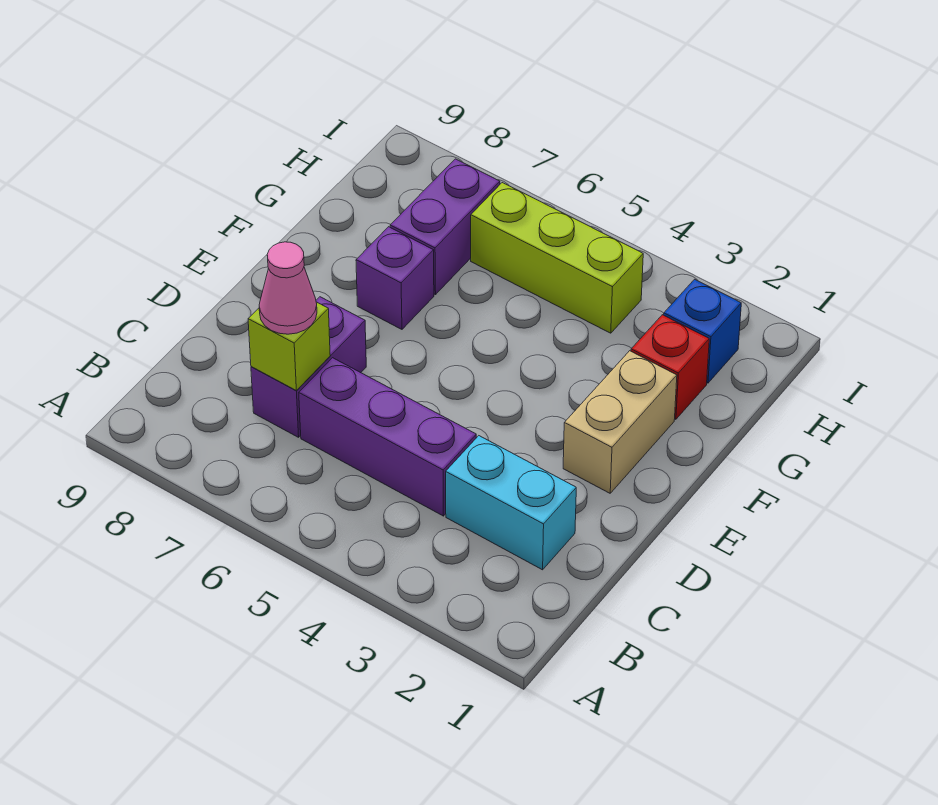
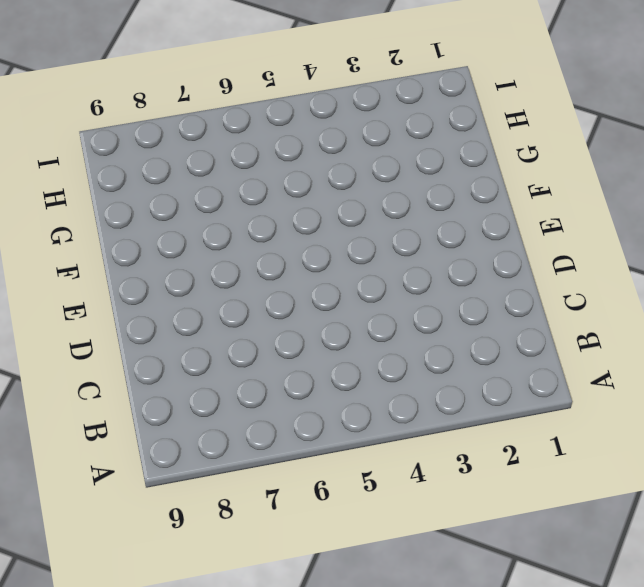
none -> cyan 1x2 brick [446,436,576,570]
none -> purple 1x3 brick [299,358,476,516]

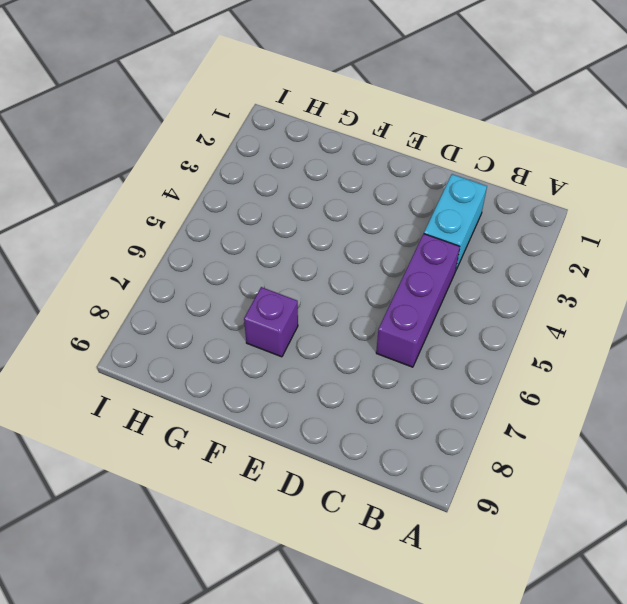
none -> purple 1x2 brick [251,297,366,437]
none -> tan 1x2 brick [563,351,677,493]

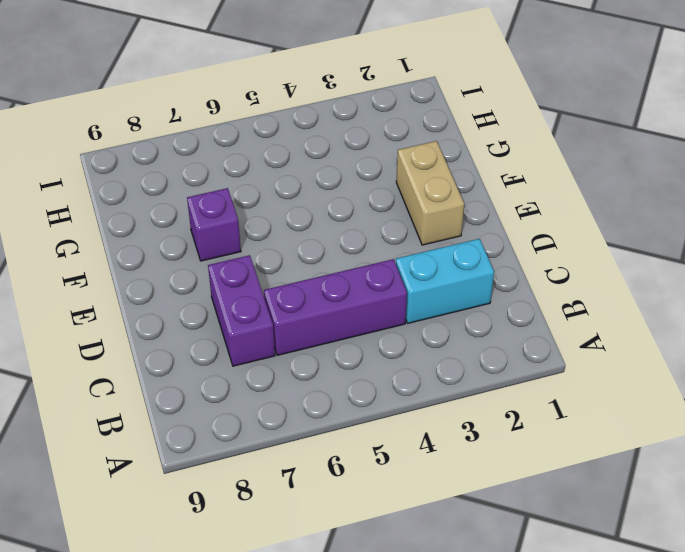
none -> red 1x1 brick [631,315,709,419]
none -> purple 1x2 brick [390,159,500,295]

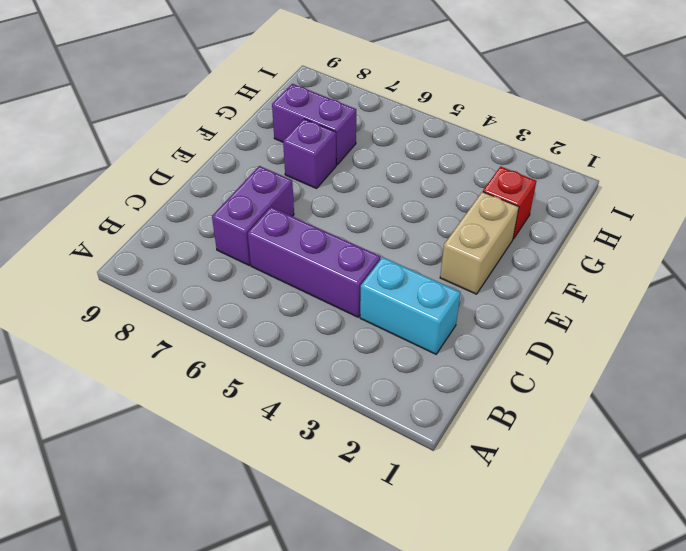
purple 1x2 brick [272,84,356,165] -> purple 1x2 brick turned to [390,159,500,295]
none -> blue 1x1 brick [664,279,741,383]
none -> lime 1x3 brick [471,183,643,333]

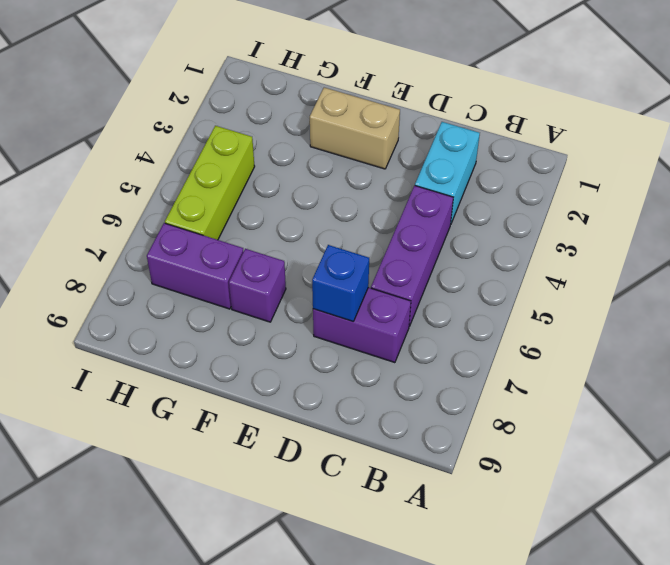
blue 1x1 brick [312,245,369,322] -> blue 1x1 brick moved to [664,279,741,383]
none -> red 1x1 brick [631,315,709,419]
none -> lime 1x1 brick [248,302,330,390]

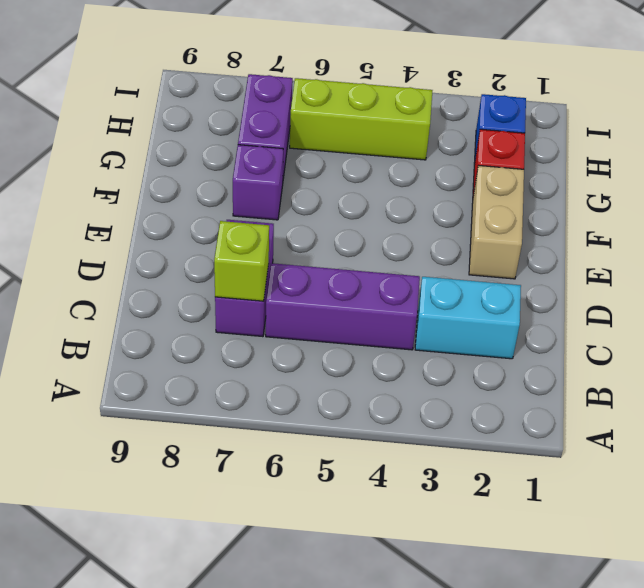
none -> pink 1x1 cone [259,242,317,334]

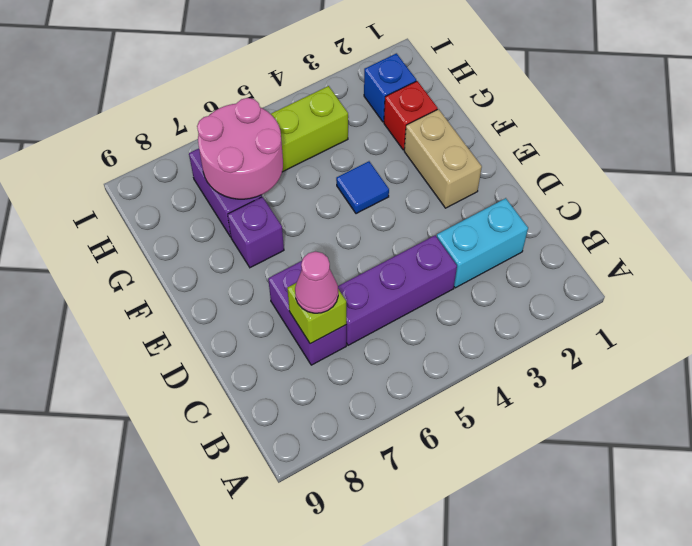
blue 1x1 tile [336,161,389,214] -> none
pink 2x2 round brick [197,98,283,199] -> none

